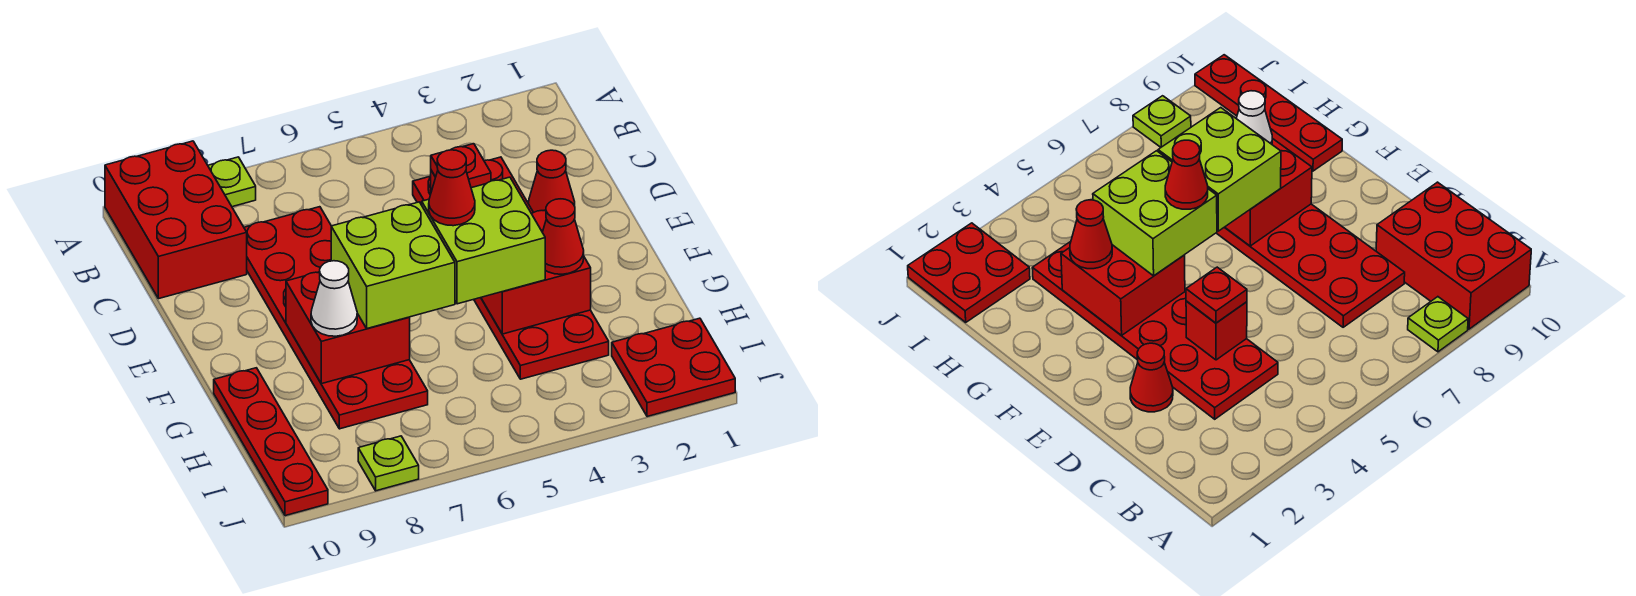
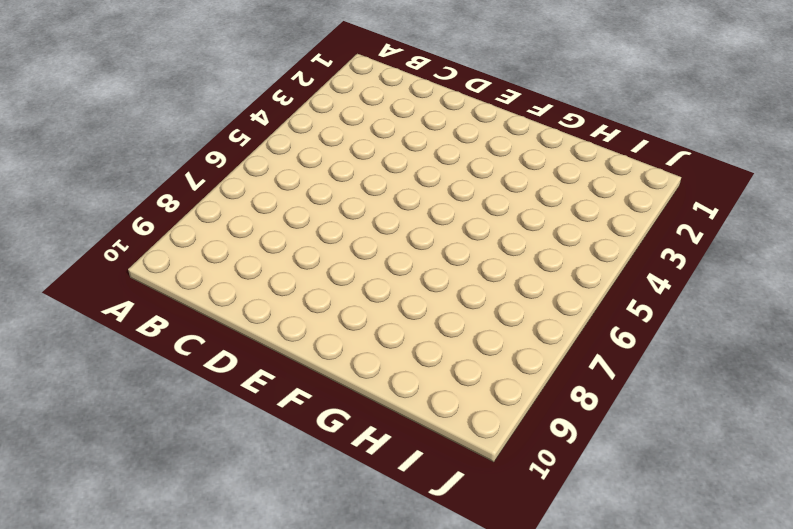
none -> lime 1x1 plate [208,157,256,207]
none -> red 2x3 brick [105,141,247,299]
none -> red 2x6 plate [413,157,609,379]

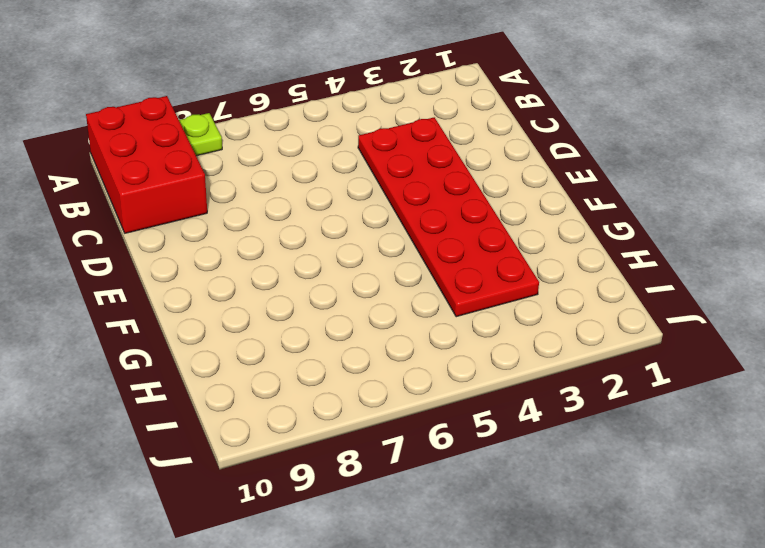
none -> red 2x6 plate [244,207,428,429]
none -> red 1x1 cone [528,150,575,213]
none -> red 1x4 plate [214,368,328,516]

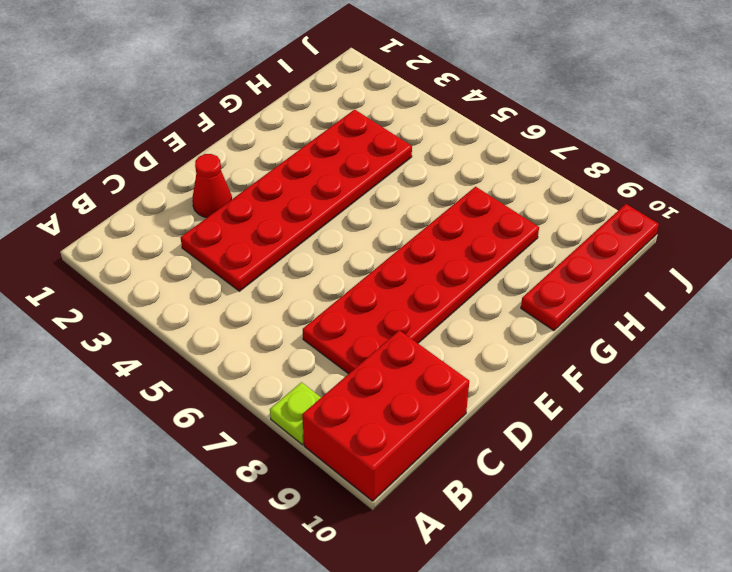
none -> red 2x2 plate [612,318,735,417]
none -> lime 1x1 plate [358,436,419,491]
none -> red 1x1 brick [1186,301,1247,360]

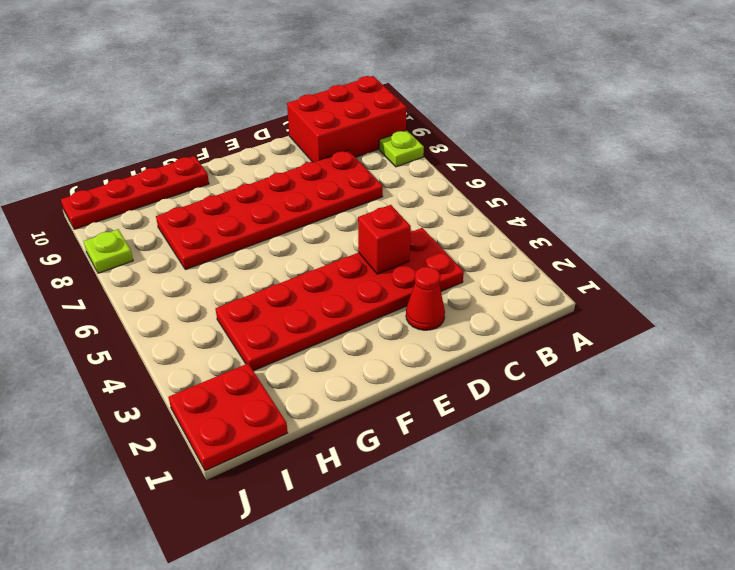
none -> red 2x2 brick [481,210,591,334]
none -> red 2x2 brick [286,272,410,384]
none -> red 1x1 plate [431,144,491,188]

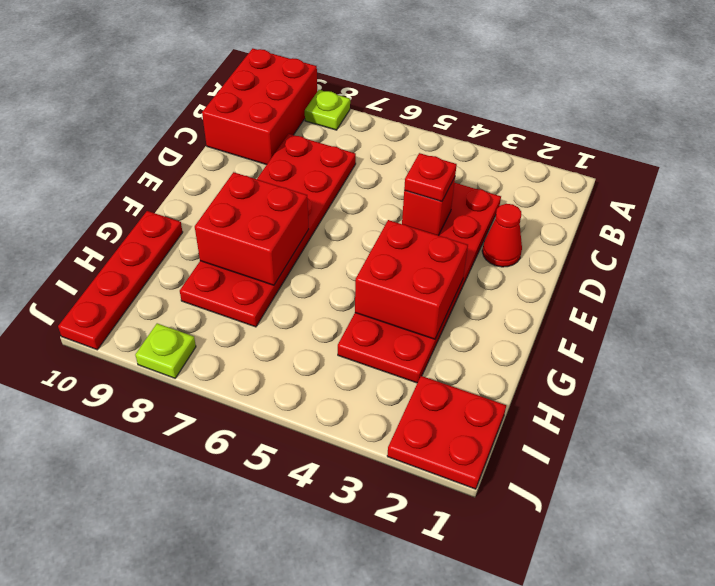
none -> lime 2x2 brick [422,177,545,304]
none -> lime 2x2 brick [331,202,455,328]
none -> red 1x1 cone [542,199,584,274]

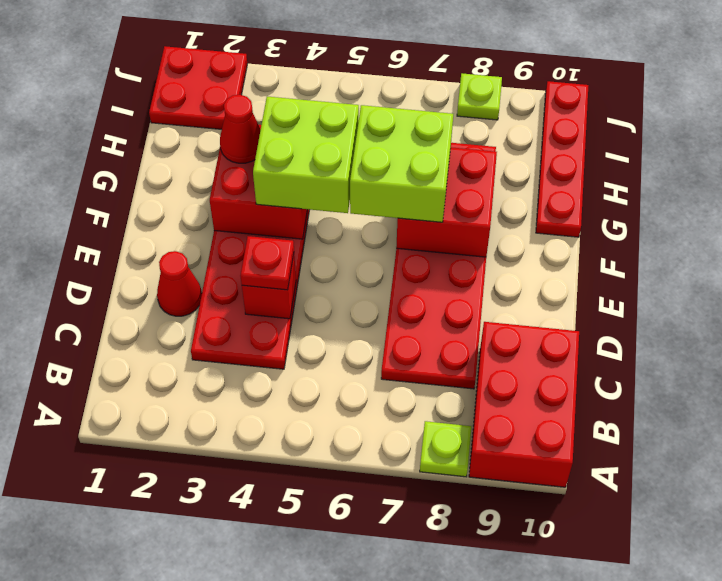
none -> white 1x1 cone [311,261,357,336]
none -> red 1x1 cone [429,150,475,226]

